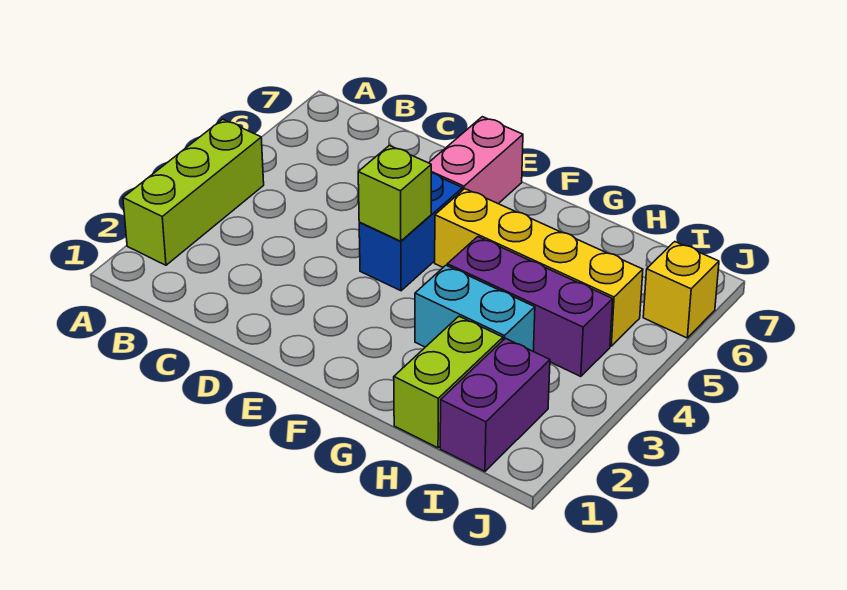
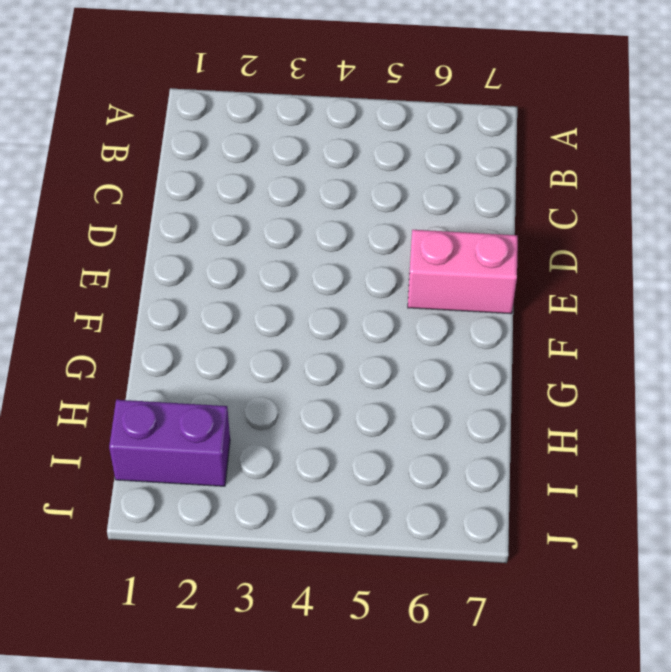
none -> lime 1x3 brick [123,119,264,265]
none -> blue 1x2 brick [359,173,463,291]

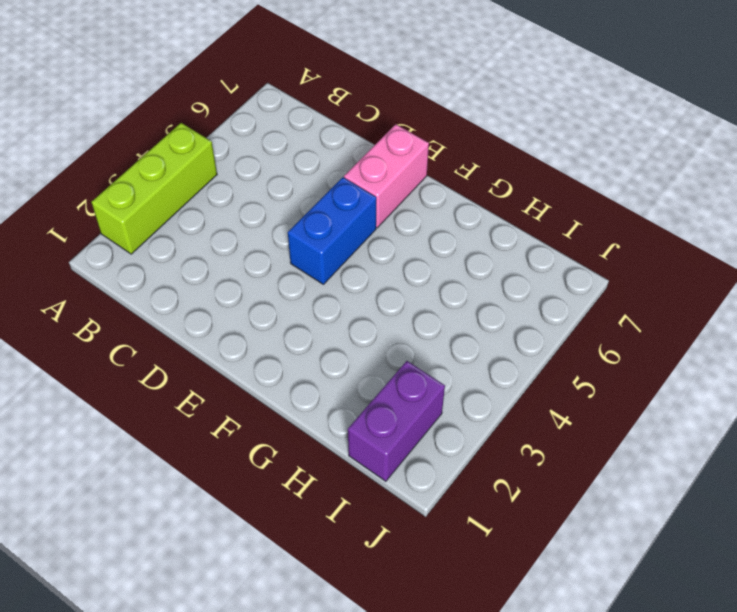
none -> yellow 1x4 brick [435,189,643,346]
none -> cyan 1x2 brick [415,265,535,351]

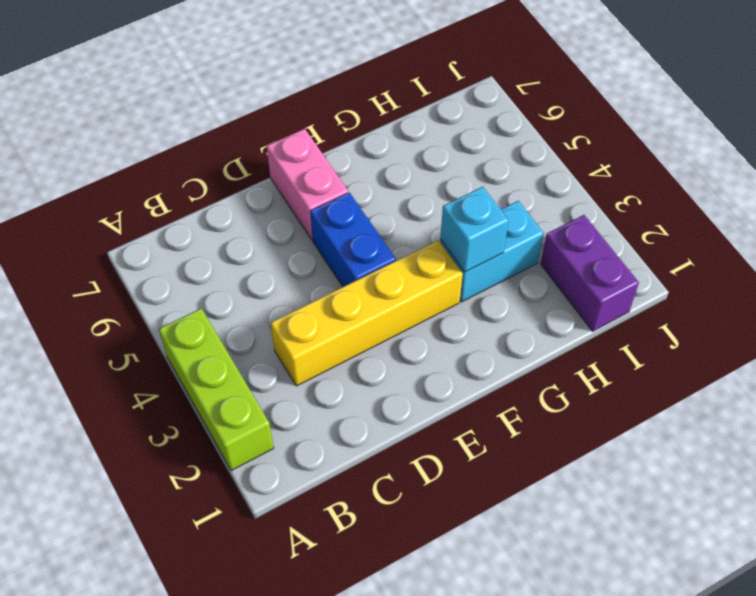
yellow 1x4 brick [271,240,463,386] -> yellow 1x4 brick moved to [435,189,643,346]
cyan 1x1 brick [440,187,509,272] -> none
none -> purple 1x3 brick [447,237,613,377]
none -> lime 1x2 brick [394,316,503,448]

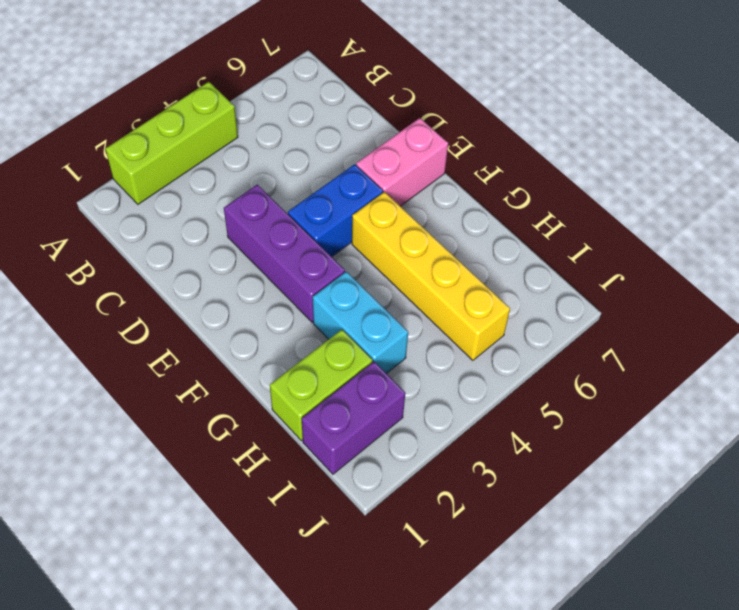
purple 1x3 brick [224,185,345,322] -> purple 1x3 brick moved to [447,237,613,377]
none -> yellow 1x1 brick [643,242,719,338]
none -> lime 1x1 brick [358,146,431,241]

